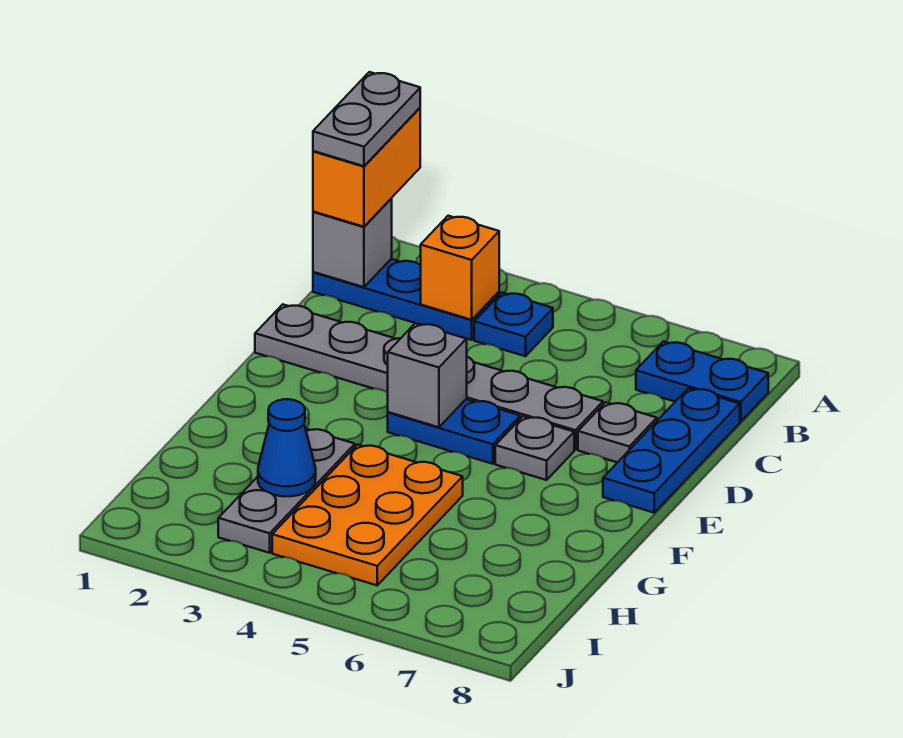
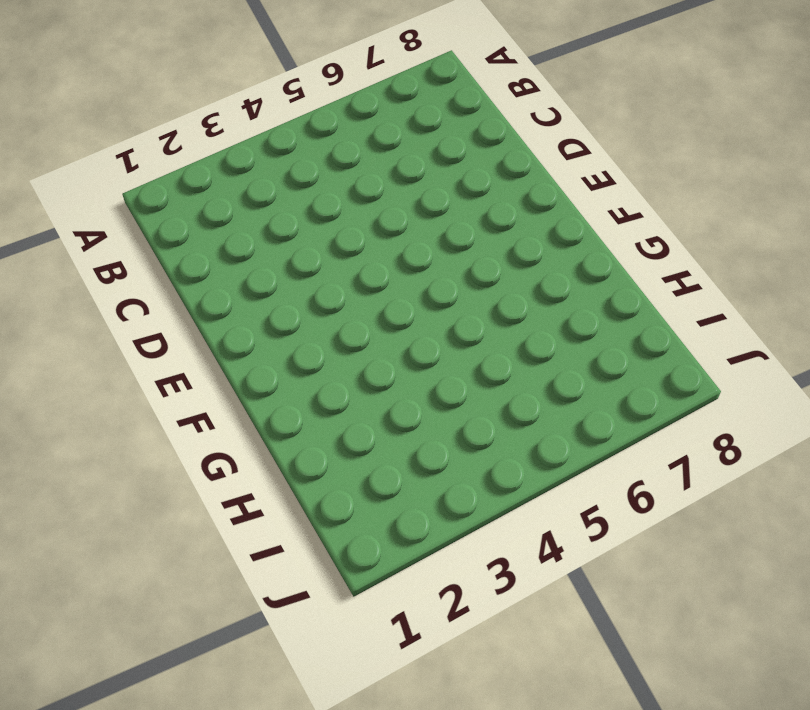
none -> blue 1x3 plate [313,259,499,340]
none -> blue 1x1 plate [474,293,553,356]
none -> blue 1x2 plate [636,341,768,421]

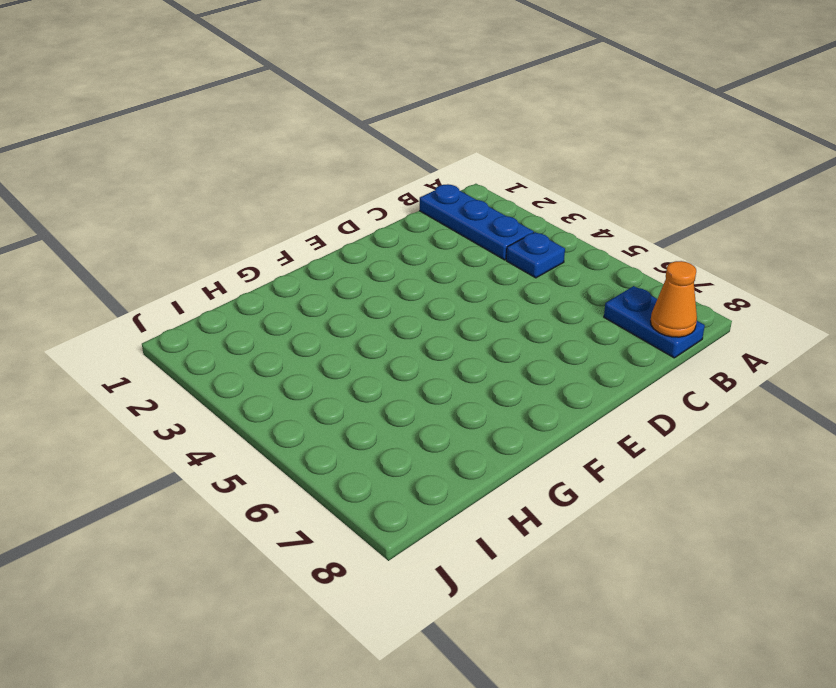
orange 1x1 cone [651,261,697,337] -> none
none -> blue 1x3 plate [603,388,740,513]
none -> grey 1x6 plate [255,304,603,450]
none -> grey 1x1 plate [578,402,657,463]

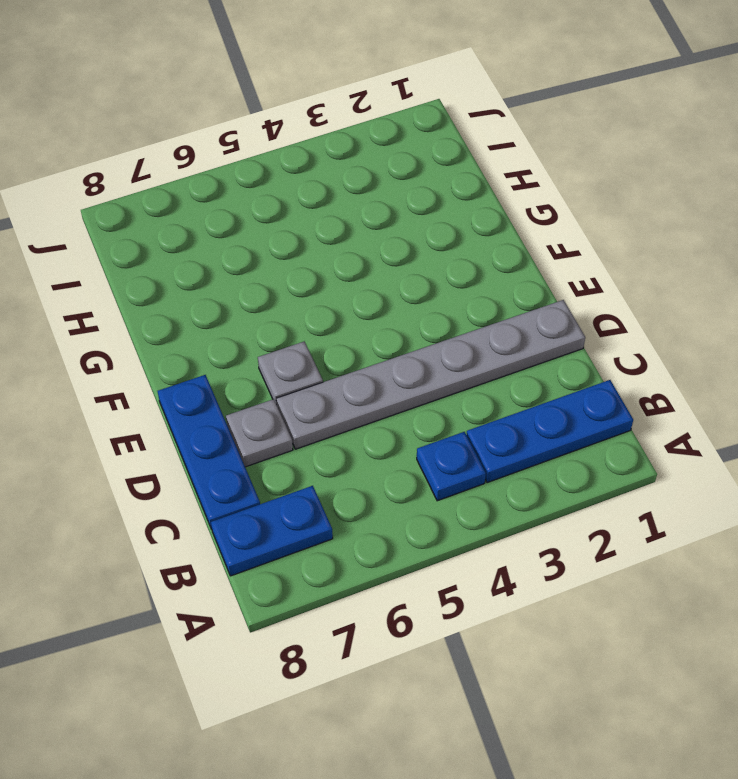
none -> blue 1x2 plate [388,399,520,464]
none -> grey 1x3 plate [218,429,355,553]
none -> orange 2x3 plate [272,445,463,585]

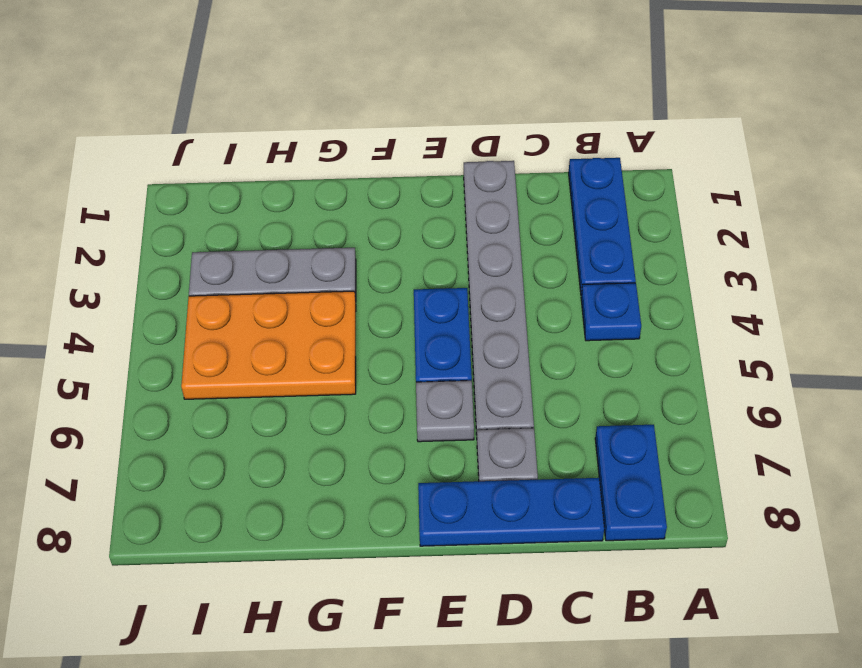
none -> grey 1x1 brick [313,199,392,287]
none -> orange 1x1 brick [421,216,499,320]
none -> grey 1x1 brick [388,323,467,427]

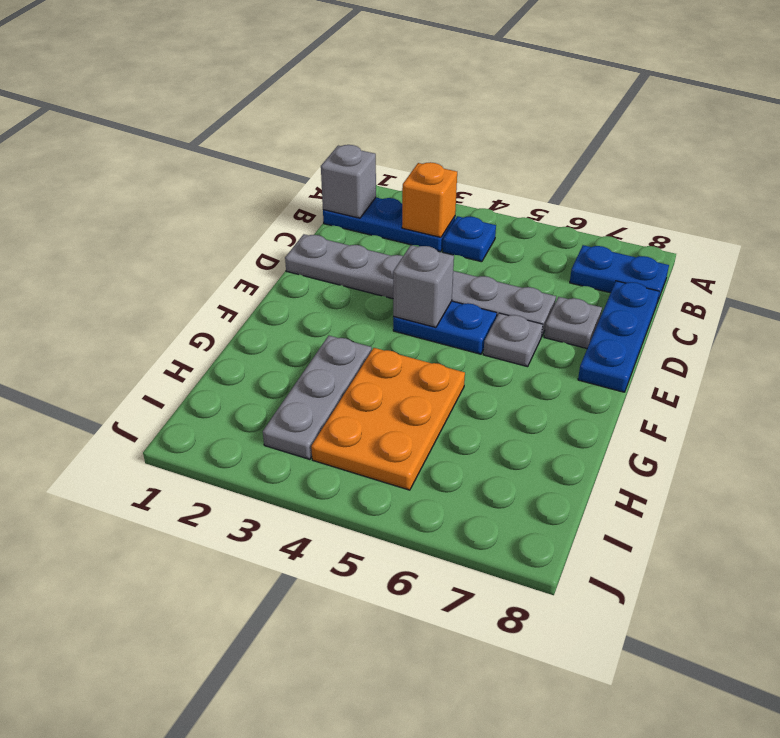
none -> blue 1x1 cone [258,399,316,496]
none -> orange 1x2 brick [313,108,420,227]
none -> grey 1x2 plate [313,72,420,166]

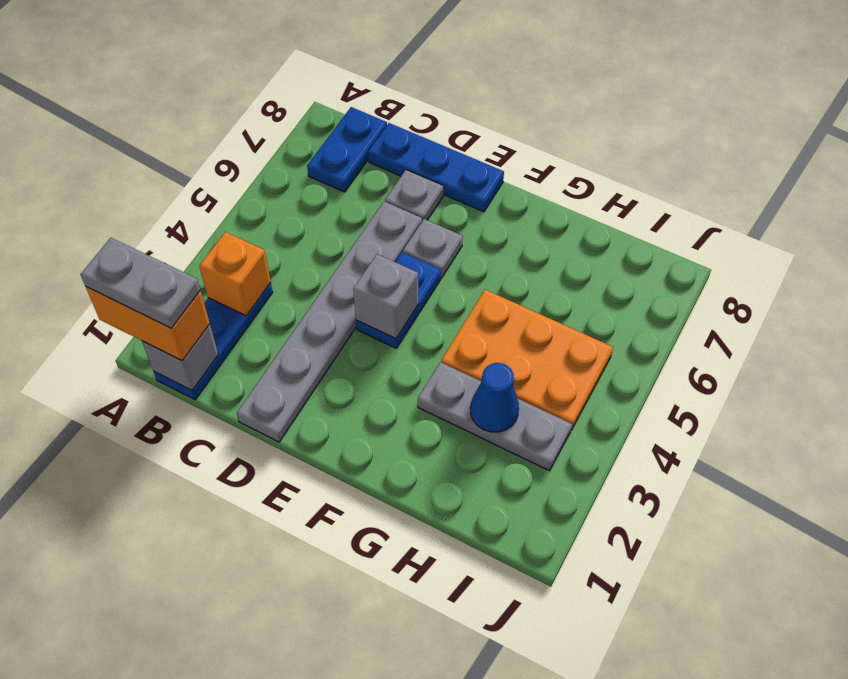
none -> blue 1x1 plate [474,293,553,356]

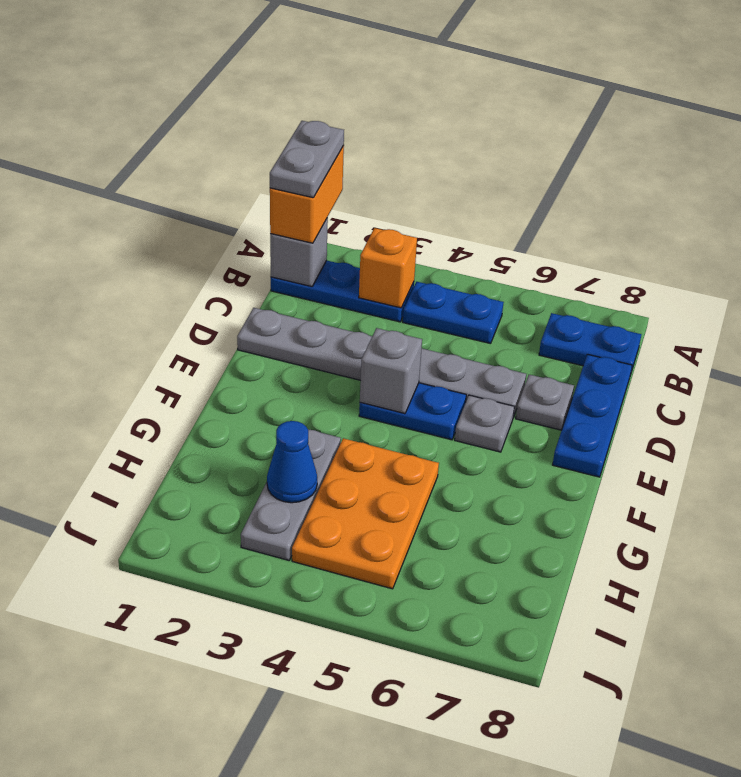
blue 1x2 plate [403,282,504,344] -> blue 1x1 plate [474,293,553,356]

